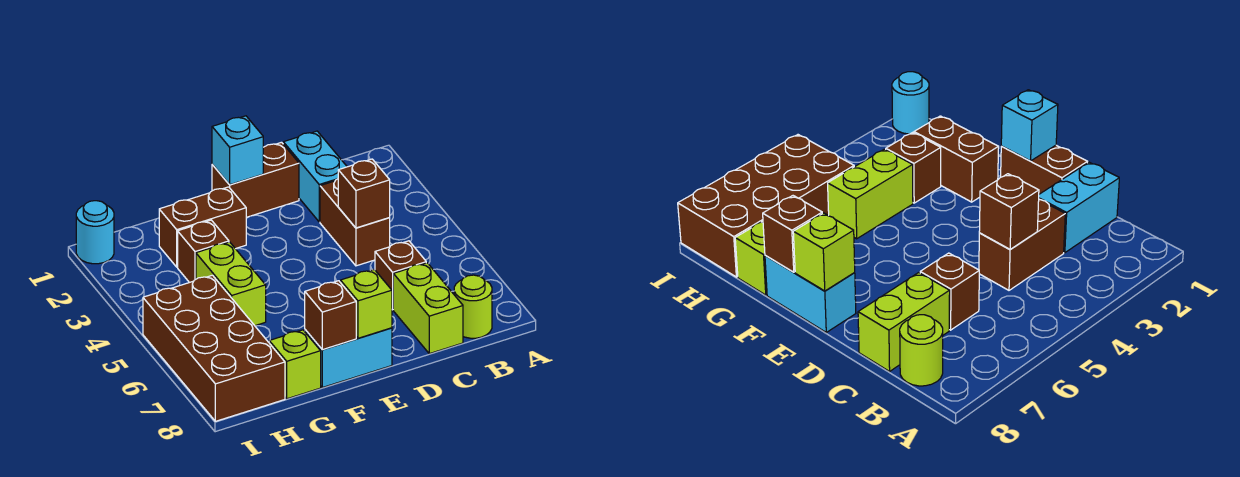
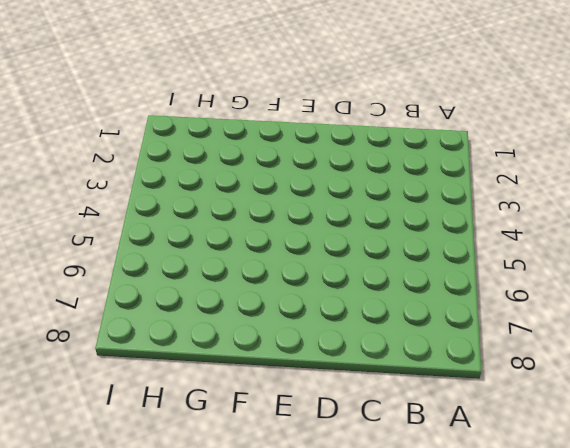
none -> lime 1x1 round brick [454,275,492,338]
none -> cyan 1x2 brick [283,131,347,222]
none -> brown 1x2 brick [320,179,390,266]

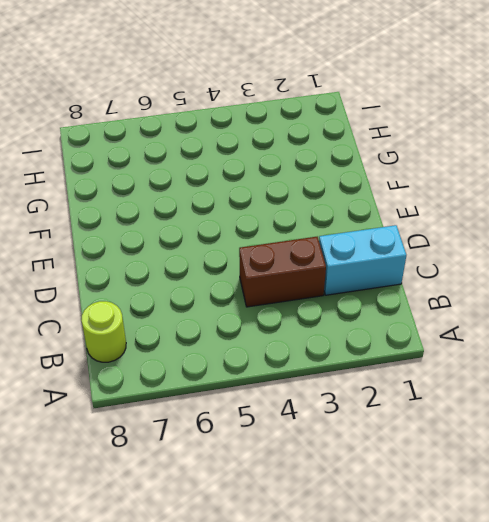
none -> brown 1x1 brick [375,241,426,310]
none -> lime 1x2 brick [393,263,463,354]
none -> brown 1x2 brick [212,142,299,217]

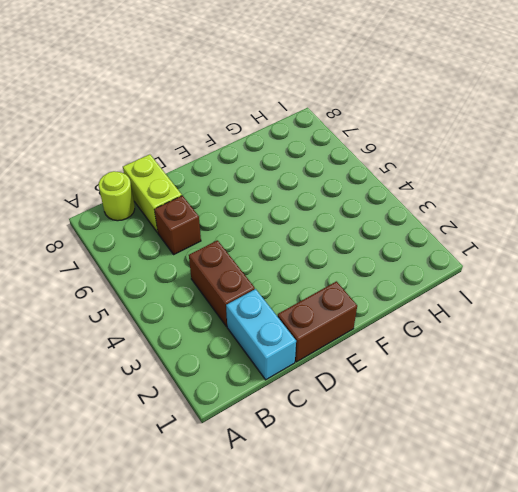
none -> cyan 1x2 brick [305,328,392,387]
none -> brown 1x2 brick [159,187,246,267]
none -> brown 1x1 brick [178,220,229,283]

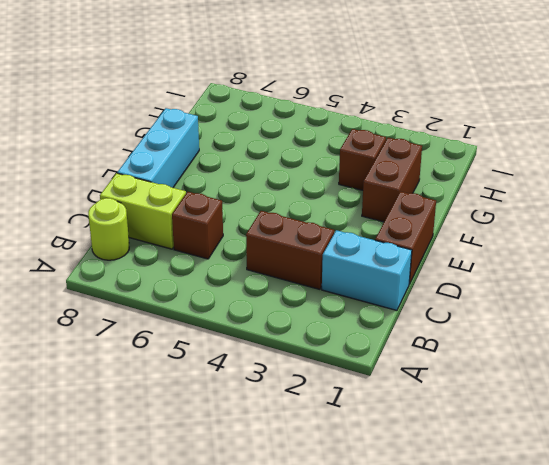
cyan 1x3 brick [117,108,199,188] -> cyan 1x2 brick [305,328,392,387]
none -> lime 1x2 brick [196,242,266,326]
none -> lime 1x1 brick [269,330,321,399]
none -> brown 2x4 brick [143,275,285,421]

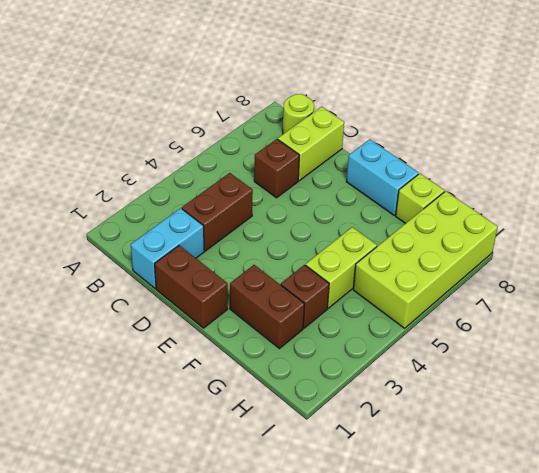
lime 2x4 brick [353,191,498,328] -> brown 2x4 brick [143,275,285,421]
none -> cyan 1x1 round brick [76,201,114,264]
none -> brown 1x1 brick [338,159,390,228]
none -> cyan 1x1 brick [212,116,263,185]

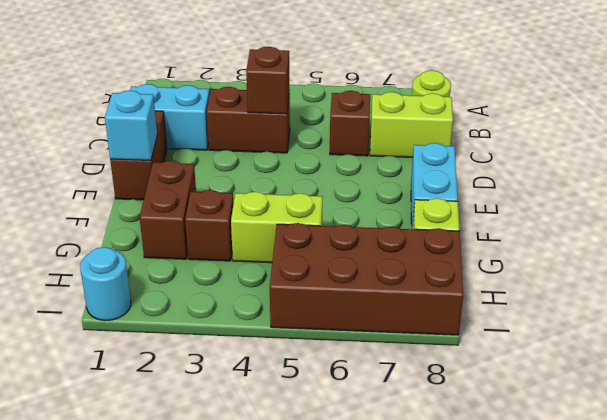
none -> lime 1x1 brick [340,270,392,338]
none -> brown 1x1 brick [305,281,356,350]

